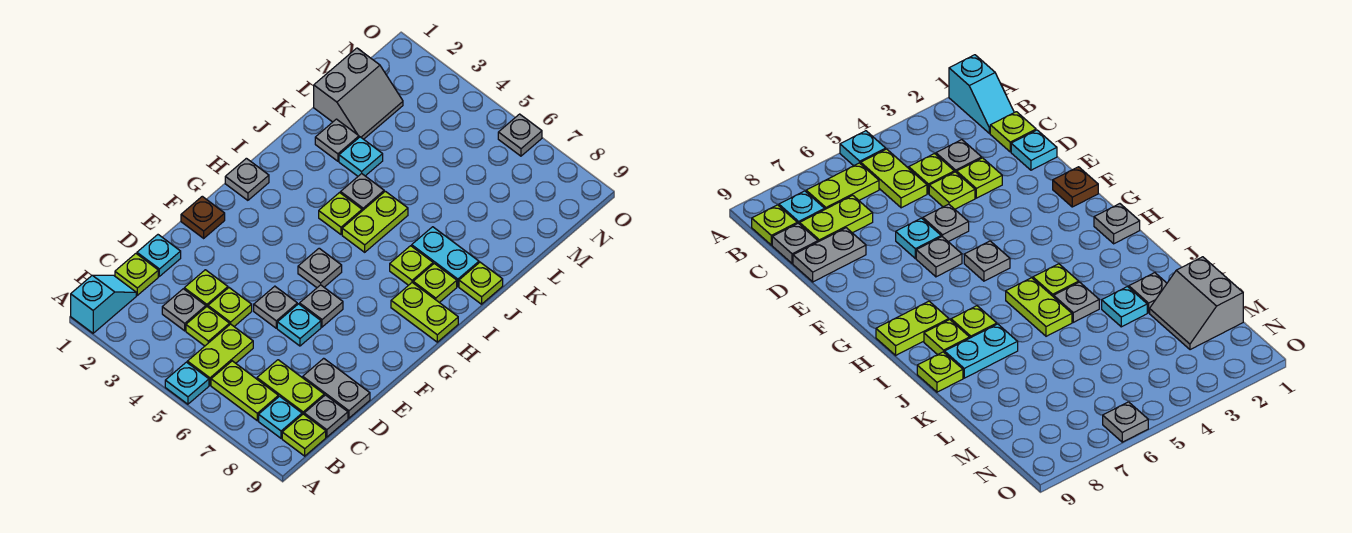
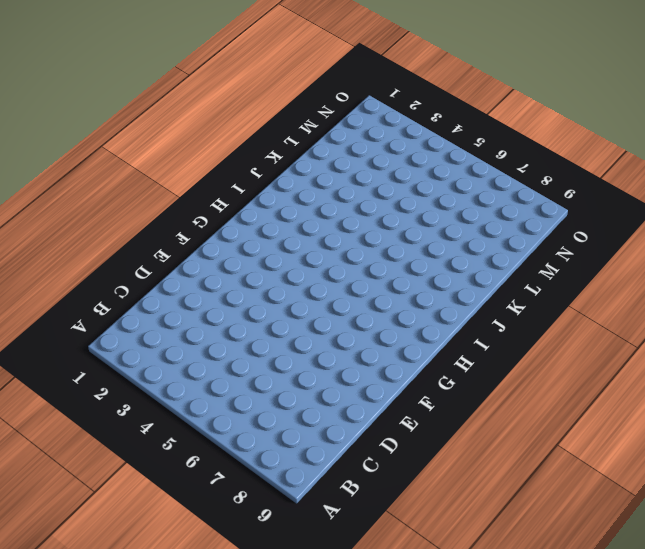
none -> cyan 1x2 slope [71,275,136,333]
none -> cyan 1x1 plate [165,362,209,404]
none -> lime 1x2 plate [187,324,253,385]
none -> lime 1x2 plate [211,361,278,421]

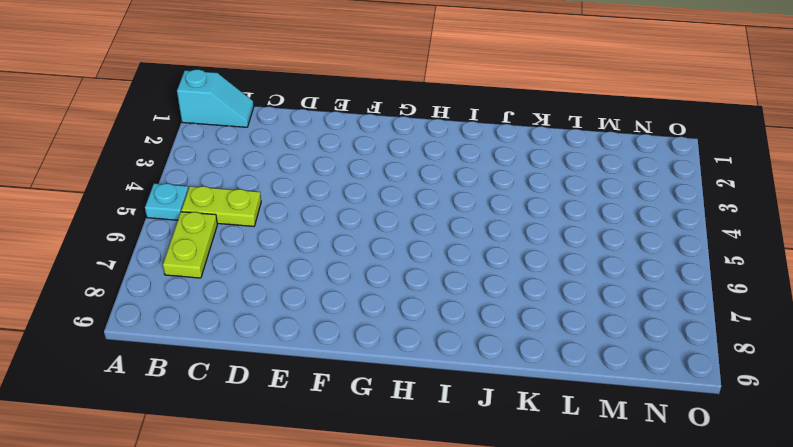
none -> cyan 1x1 plate [259,396,302,438]
none -> lime 1x1 plate [282,414,326,456]
none -> lime 1x1 plate [115,254,158,295]
none -> grey 1x1 plate [162,289,206,331]

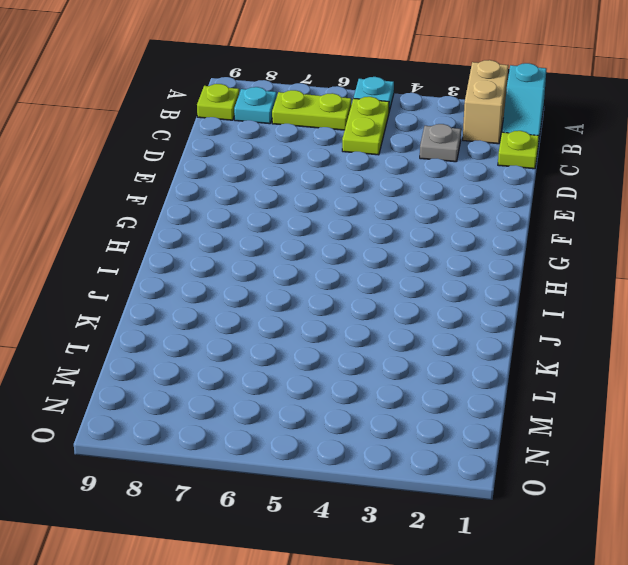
tan 1x2 brick [463,60,508,144] -> none
none -> lime 1x1 plate [186,307,229,346]
none -> lime 1x2 plate [257,360,324,415]
none -> grey 1x1 plate [304,395,348,437]
none -> cyan 1x1 plate [137,235,181,276]

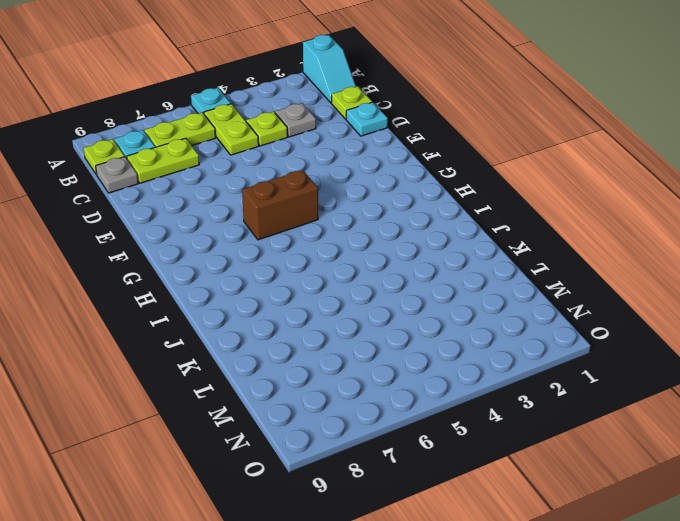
brown 1x2 brick [242,170,318,240] -> grey 1x1 plate [298,248,342,288]
none -> lime 1x1 plate [184,270,228,307]
none -> lime 1x1 plate [208,288,252,326]
none -> grey 1x2 plate [303,358,370,418]
none -> grey 1x1 plate [254,286,297,328]

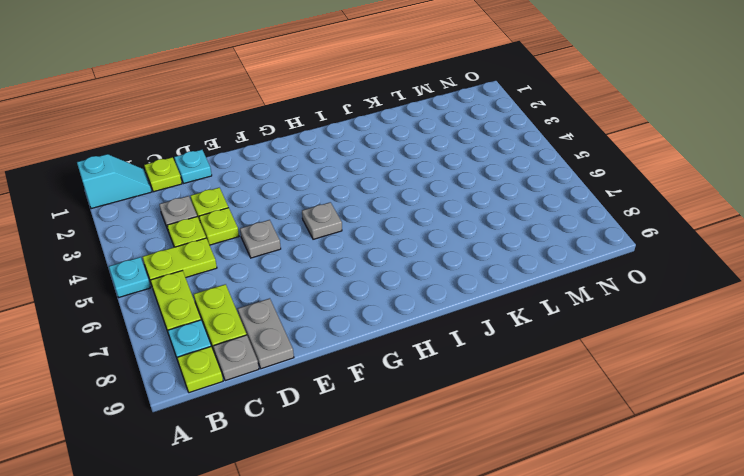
none -> cyan 1x1 plate [277,304,321,346]
none -> brown 1x1 plate [181,196,225,238]
none -> grey 1x1 plate [300,285,343,327]
none -> grey 1x1 plate [225,158,269,200]

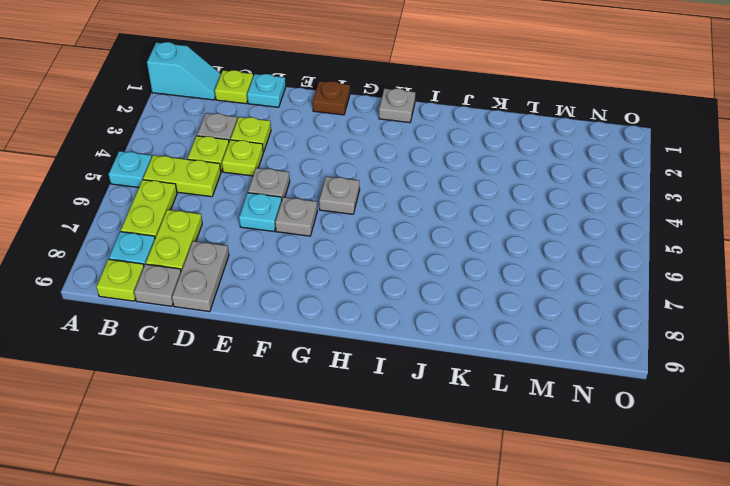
none -> lime 1x2 plate [391,283,458,342]
none -> lime 1x1 plate [319,193,362,234]
none -> lime 1x2 plate [342,191,408,252]
none -> lime 1x1 plate [390,246,433,285]

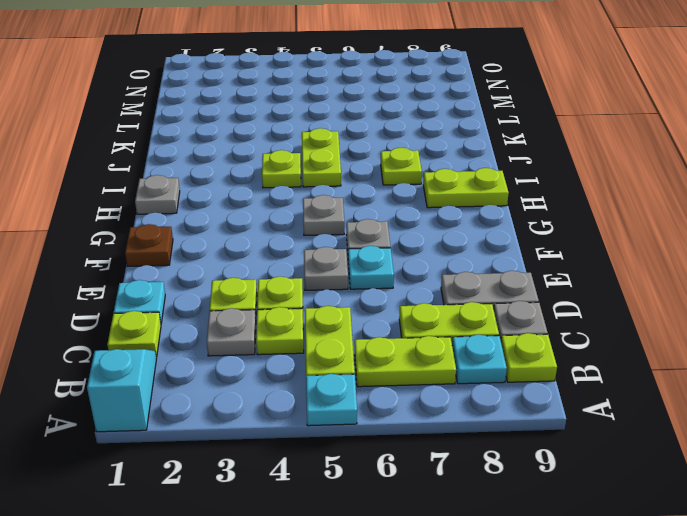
none -> lime 1x1 plate [413,263,457,303]
none -> grey 1x1 plate [341,174,384,211]
none -> cyan 1x2 plate [412,227,479,286]
none -> lime 1x1 plate [459,262,503,304]

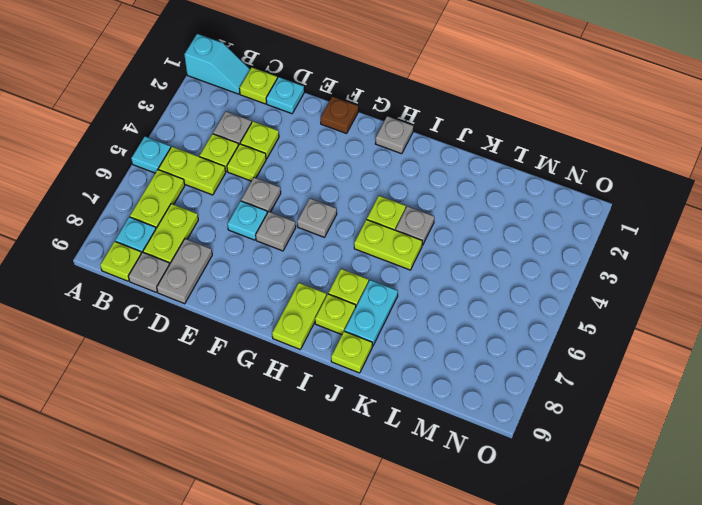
none -> grey 1x1 plate [315,119,359,161]
none -> cyan 1x1 plate [339,137,383,176]
none -> grey 2x2 slope [314,48,403,139]
none -> grey 1x1 plate [498,114,542,156]

